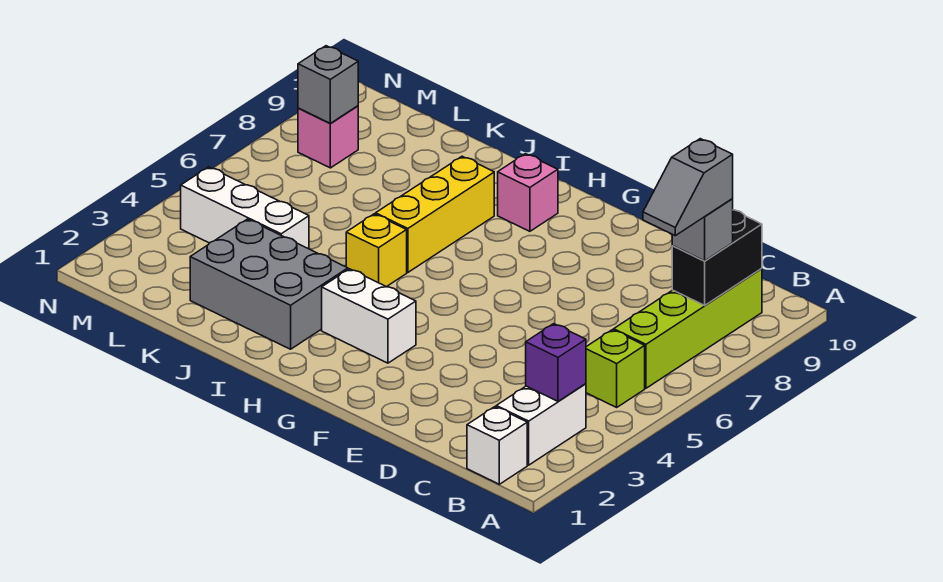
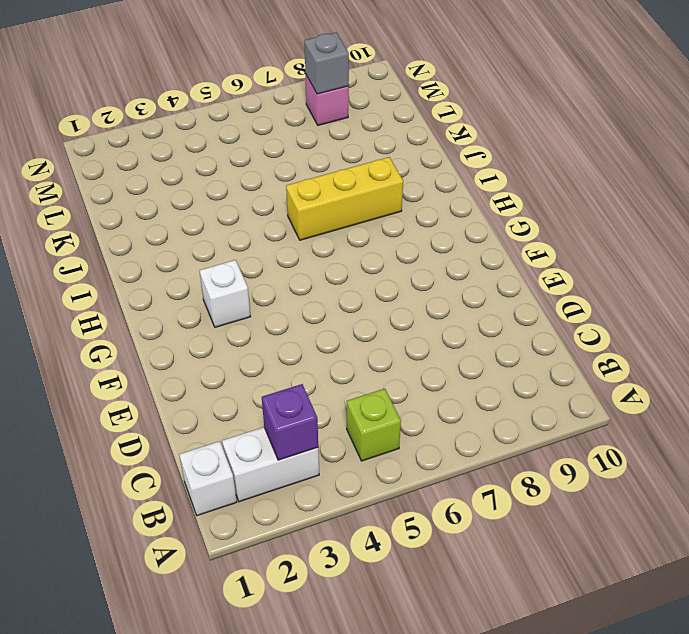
white 1x1 brick [200,260,251,327] -> white 1x2 brick [322,269,416,363]
none -> lime 1x4 brick [614,269,762,388]
none -> pink 1x1 brick [498,154,558,231]
none -> grey 2x3 brick [190,219,348,349]

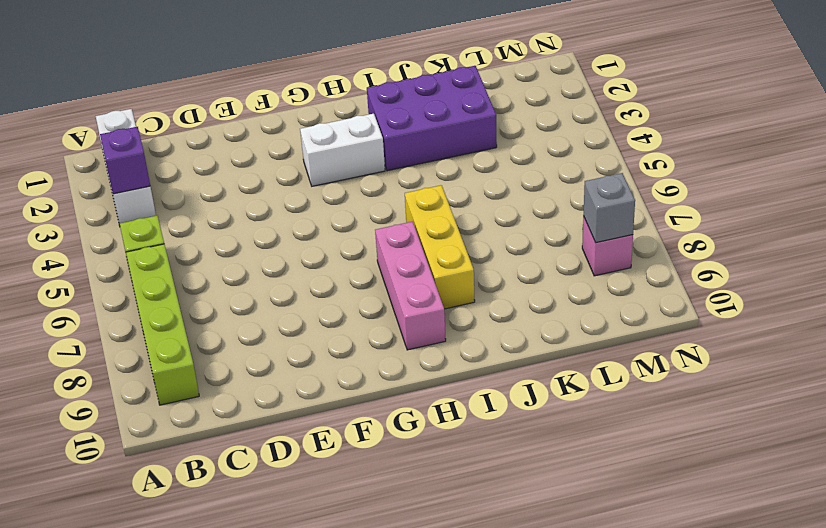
pink 1x3 brick [375,222,446,350] -> pink 1x1 brick [498,154,558,231]
purple 2x3 brick [367,66,497,171] -> grey 2x3 brick [190,219,348,349]
none -> yellow 1x1 brick [346,214,407,287]
none -> white 1x3 brick [181,167,309,249]
none -> black 1x2 brick [672,210,762,305]

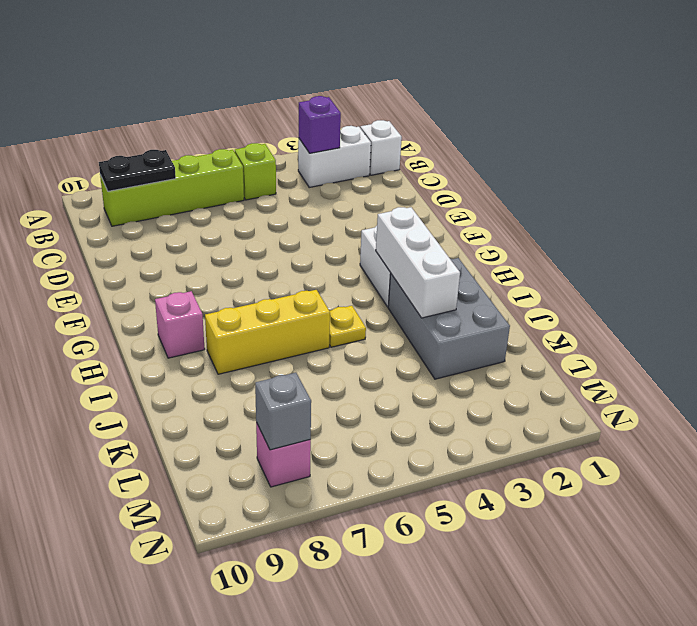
black 1x2 plate [99,150,176,191] -> black 1x2 brick [672,210,762,305]
white 1x3 brick [376,207,460,318] -> white 1x3 brick moved to [181,167,309,249]
yellow 1x1 plate [329,306,366,347] -> yellow 1x1 brick [346,214,407,287]
none -> grey 1x1 brick [672,199,733,261]
none -> grey 1x2 slope [643,139,733,236]

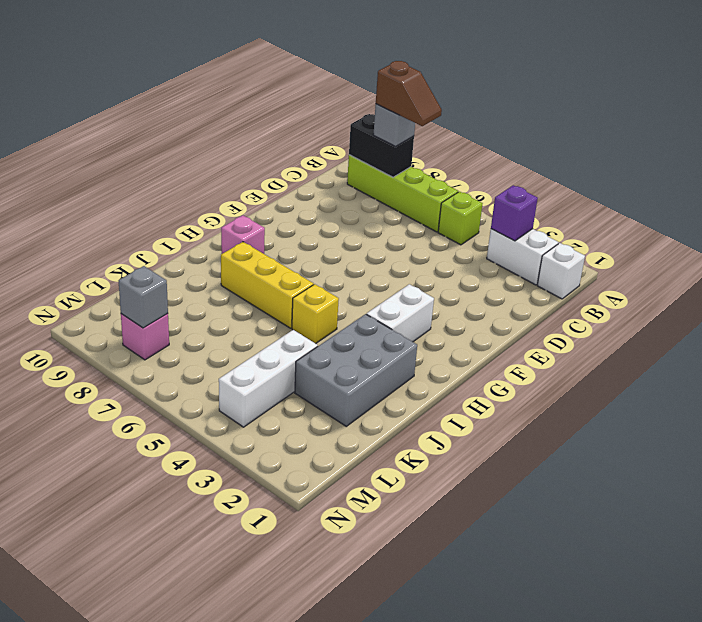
brown 1x2 slope [376,61,442,126] -> grey 1x2 slope [643,139,733,236]

